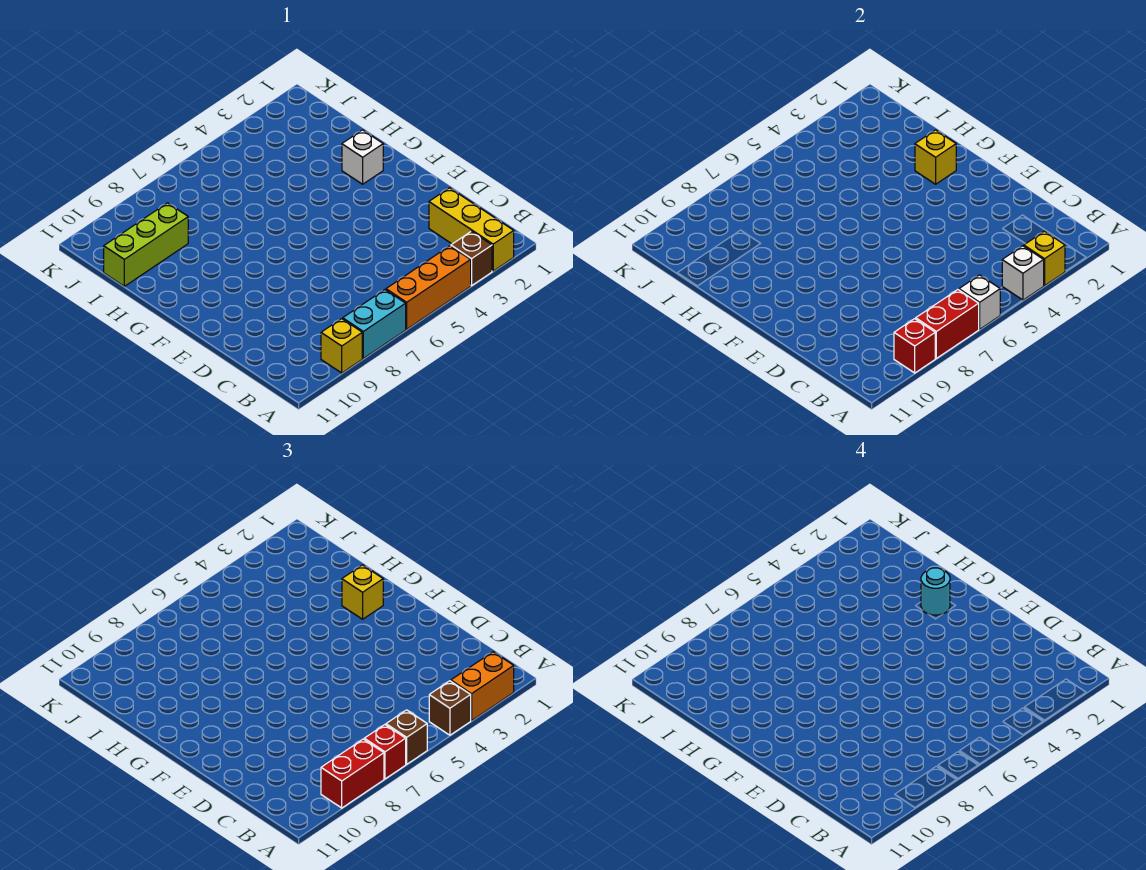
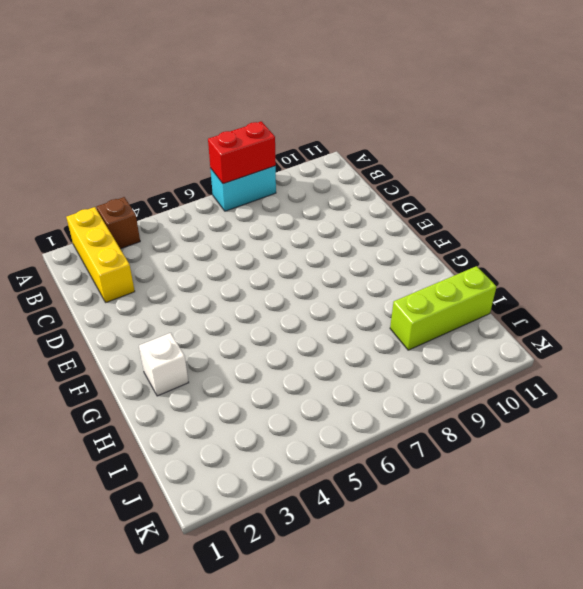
none -> orange 1x3 brick [386,246,471,329]
none -> yellow 1x1 brick [321,319,362,373]
none -> yellow 1x1 brick [1024,231,1065,286]

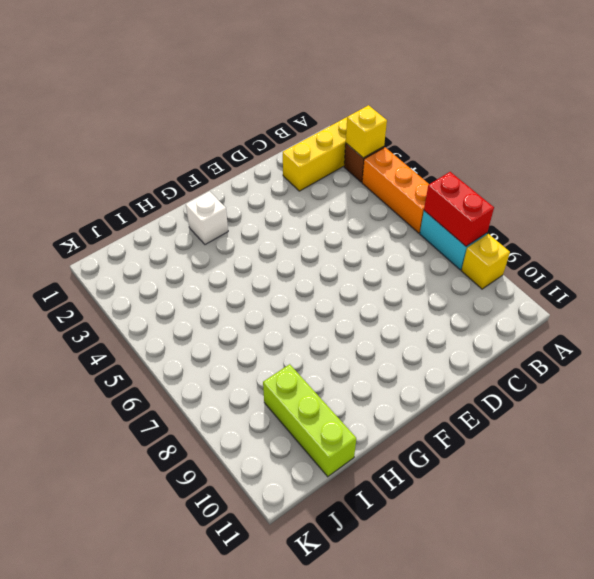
none -> white 1x1 brick [1002,246,1044,300]
none -> white 1x1 brick [959,275,1000,329]
none -> red 1x1 brick [894,319,935,373]

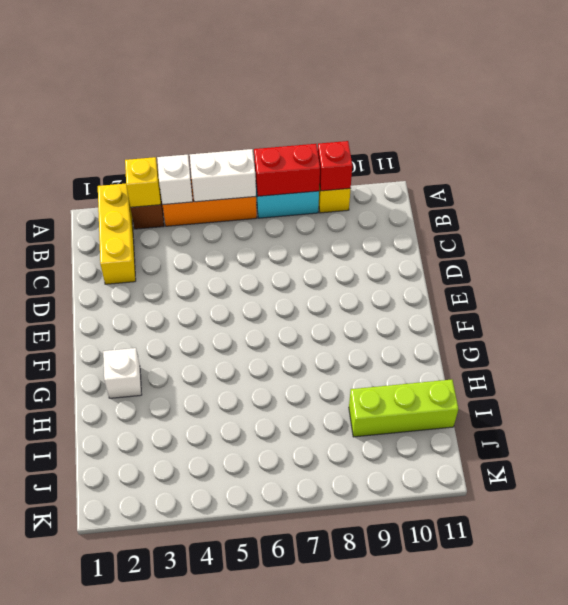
white 1x2 brick [190,149,256,202] -> white 1x1 brick [959,275,1000,329]
none -> yellow 1x1 brick [915,130,956,184]
none -> orange 1x2 brick [451,652,514,721]
none -> brown 1x1 brick [429,681,471,735]

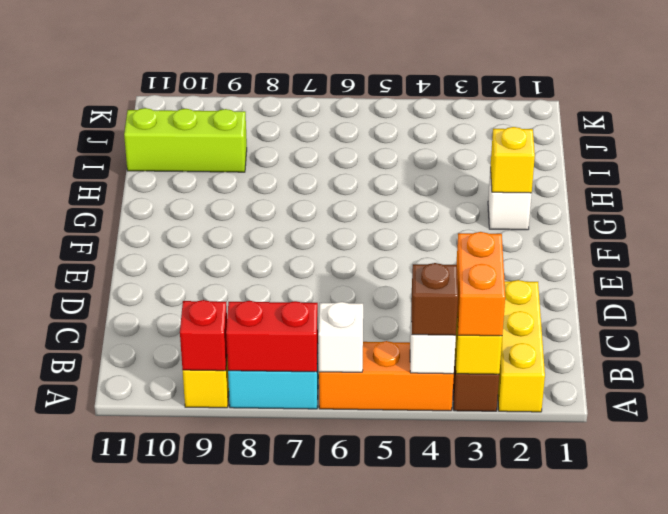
orange 1x2 brick [456,232,505,336] -> orange 1x2 brick turned to [451,652,514,721]
none -> brown 1x1 brick [386,710,427,764]
none -> red 1x1 brick [364,725,406,779]
none -> red 1x2 brick [321,739,384,808]

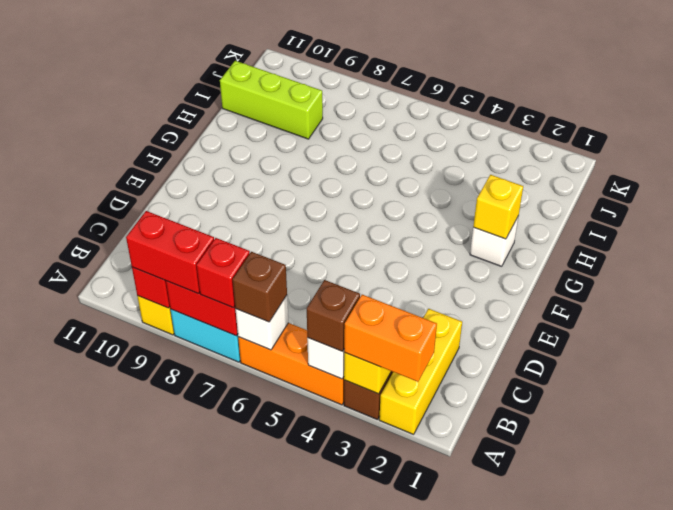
none -> yellow 1x1 brick [342,565,383,619]
none -> cyan 1x1 round brick [921,568,950,615]

